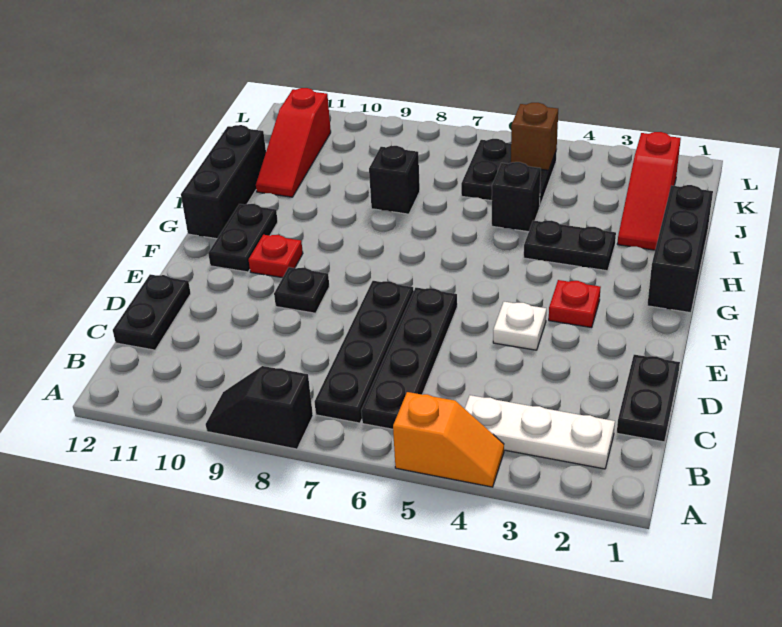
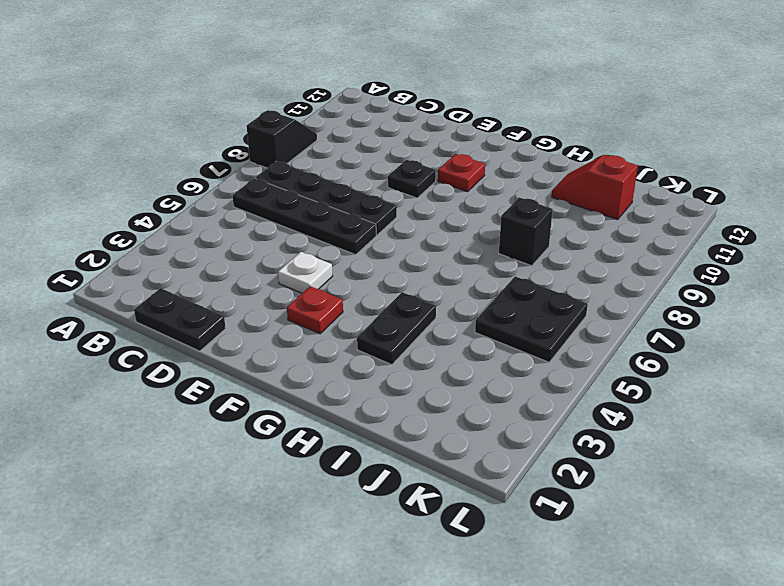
red 1x2 slope [552,155,638,220] -> red 1x3 slope [256,88,331,197]
none -> orange 1x2 slope [393,392,504,487]
none -> white 1x3 plate [465,395,615,469]
none -> black 1x2 plate [113,274,191,350]

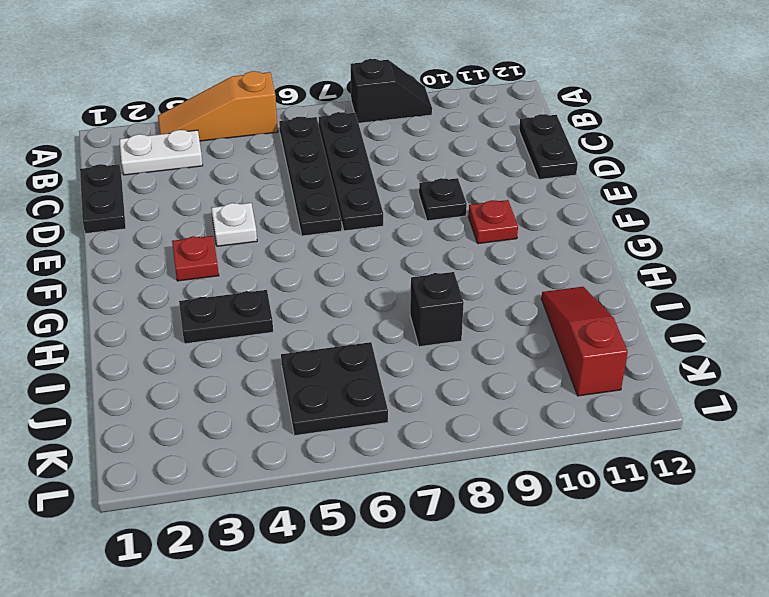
orange 1x3 slope [158,71,278,141] -> orange 1x2 slope [393,392,504,487]
white 1x2 plate [119,130,203,175] -> white 1x3 plate [465,395,615,469]
none -> black 1x2 plate [208,204,278,272]
none -> black 1x3 brick [647,185,713,313]
none -> black 1x3 brick [181,125,266,239]

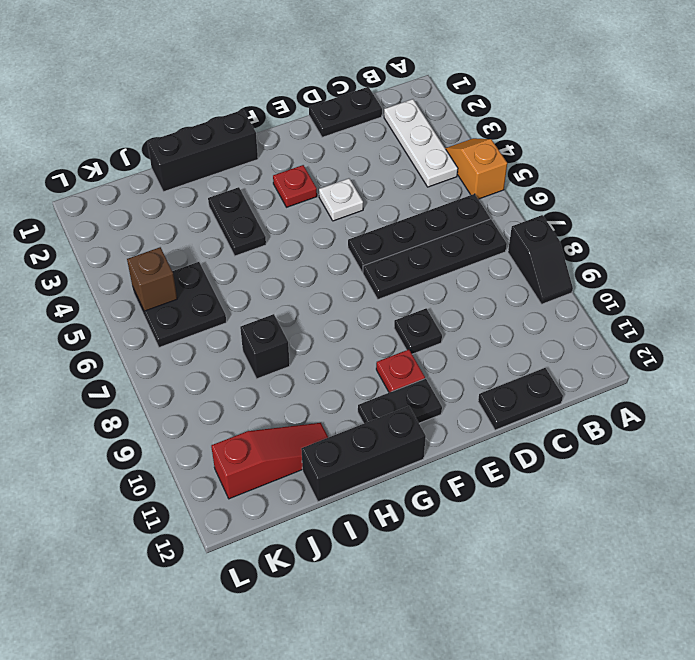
none -> red 1x3 slope [617,132,681,250]
none -> black 1x1 brick [492,162,541,232]

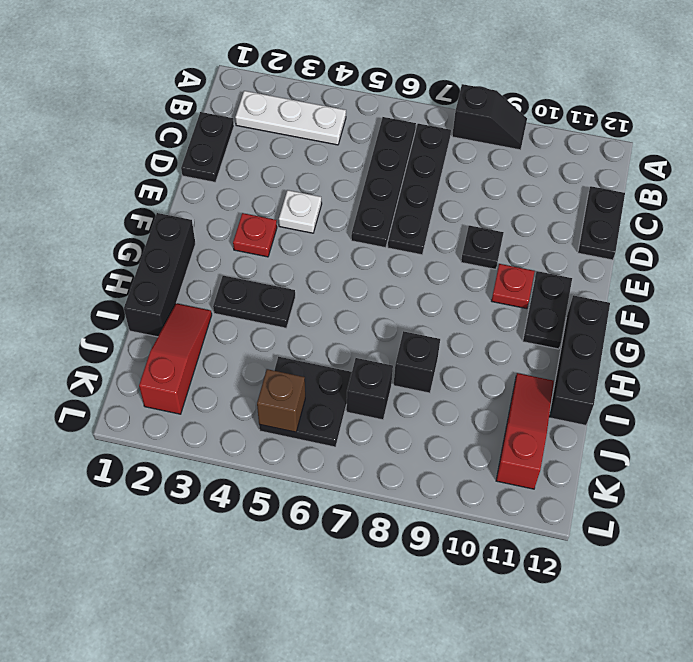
black 1x1 brick [347,358,393,420] -> black 1x1 brick moved to [492,162,541,232]
none -> orange 1x2 slope [393,392,504,487]

